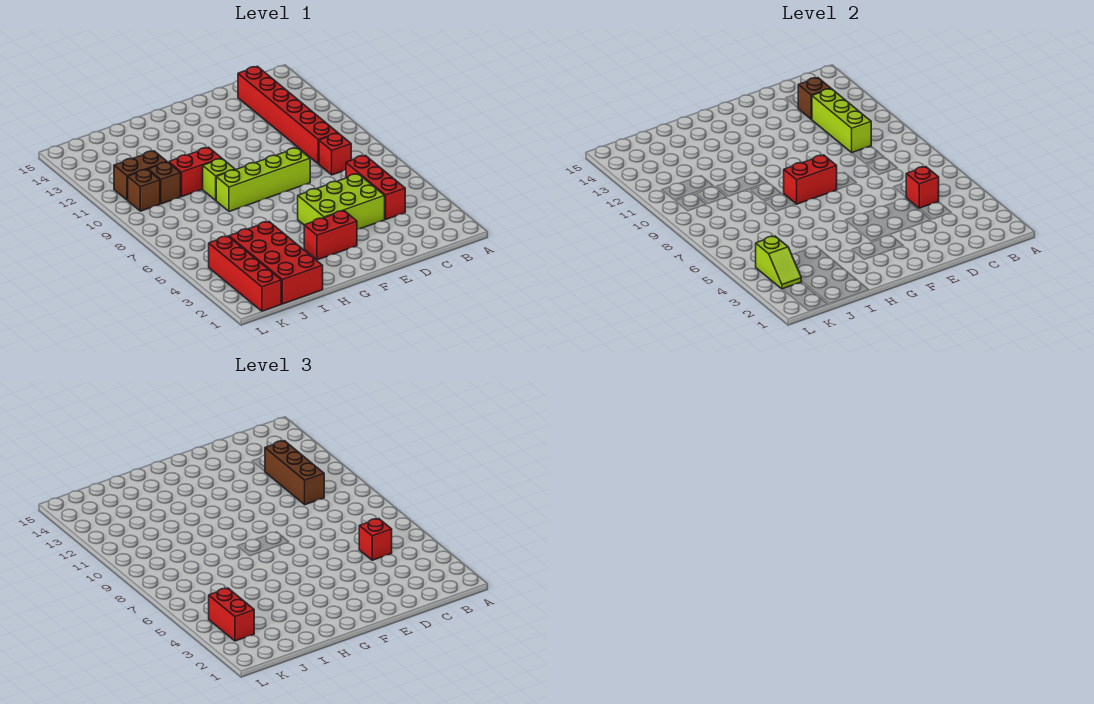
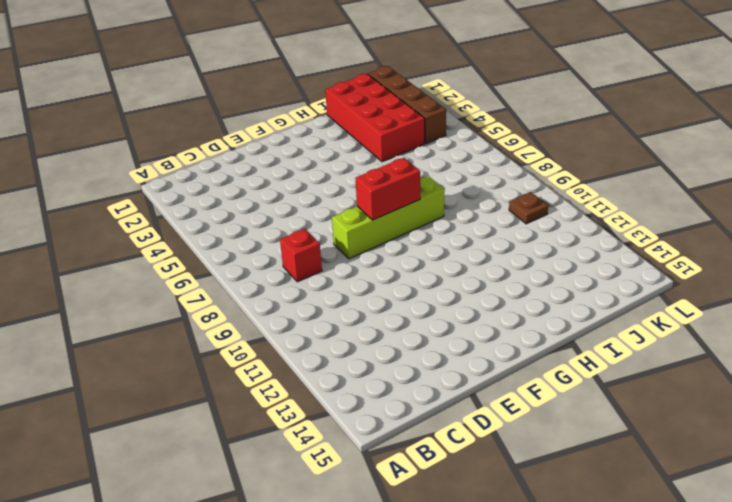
brown 1x4 brick [368,66,446,144] -> red 1x4 brick [209,236,281,311]
brown 1x1 plate [509,192,548,224] -> brown 1x1 brick [128,170,160,211]
none -> red 1x3 brick [346,155,405,219]
none -> red 1x6 brick [238,66,337,164]
none -> lime 2x3 brick [298,174,385,229]

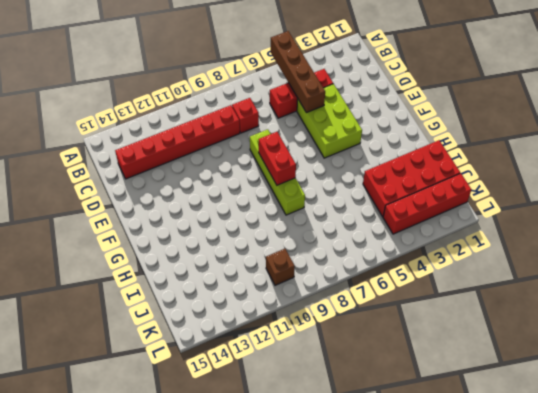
brown 1x4 brick [271,31,325,113] -> red 1x1 brick [906,167,939,208]
none -> red 1x2 brick [304,211,357,260]
none -> lime 1x1 brick [203,159,235,200]
none -> red 1x2 brick [169,147,222,196]

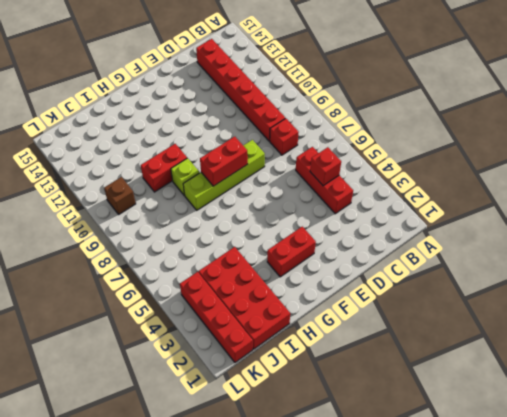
none -> lime 2x3 brick [298,174,385,229]
none -> brown 1x1 brick [148,162,181,204]
none -> brown 1x2 brick [114,151,167,200]

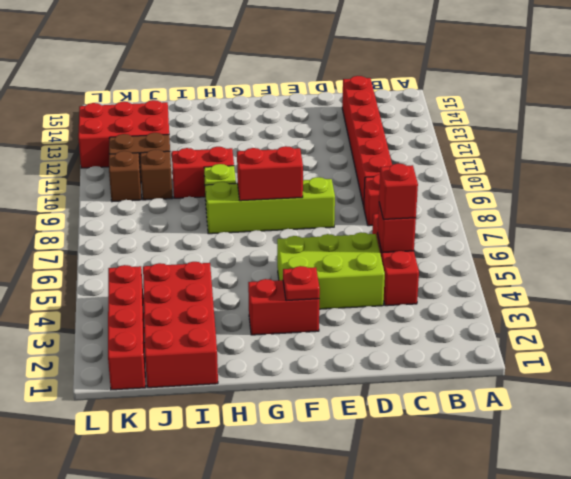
red 1x1 plate [283,266,320,301] -> none
red 2x3 brick [78,100,169,168] -> none
none -> lime 1x3 brick [812,89,871,153]
none -> brown 1x1 brick [798,78,831,119]
none -> lime 1x2 slope [756,236,801,289]

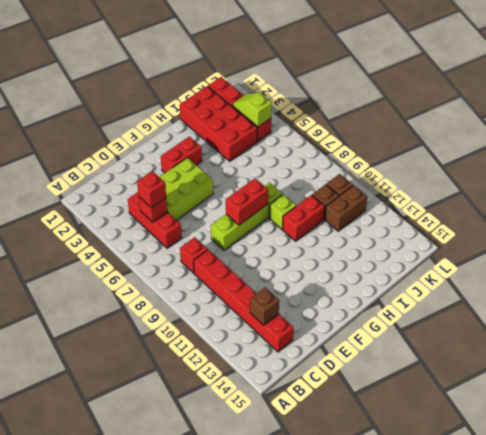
none -> lime 1x3 brick [812,89,871,153]
none -> brown 1x3 brick [265,441,324,505]
none -> red 1x2 brick [209,588,254,641]

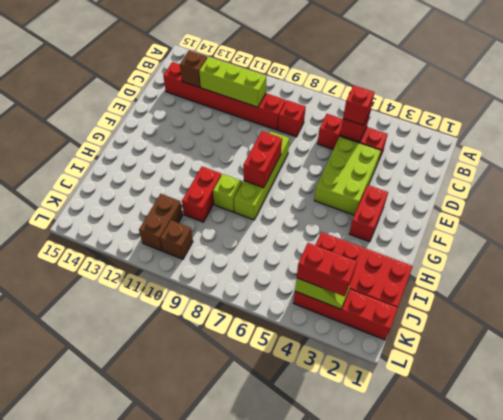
none -> brown 1x1 brick [148,162,181,204]
none -> brown 1x3 brick [265,441,324,505]

